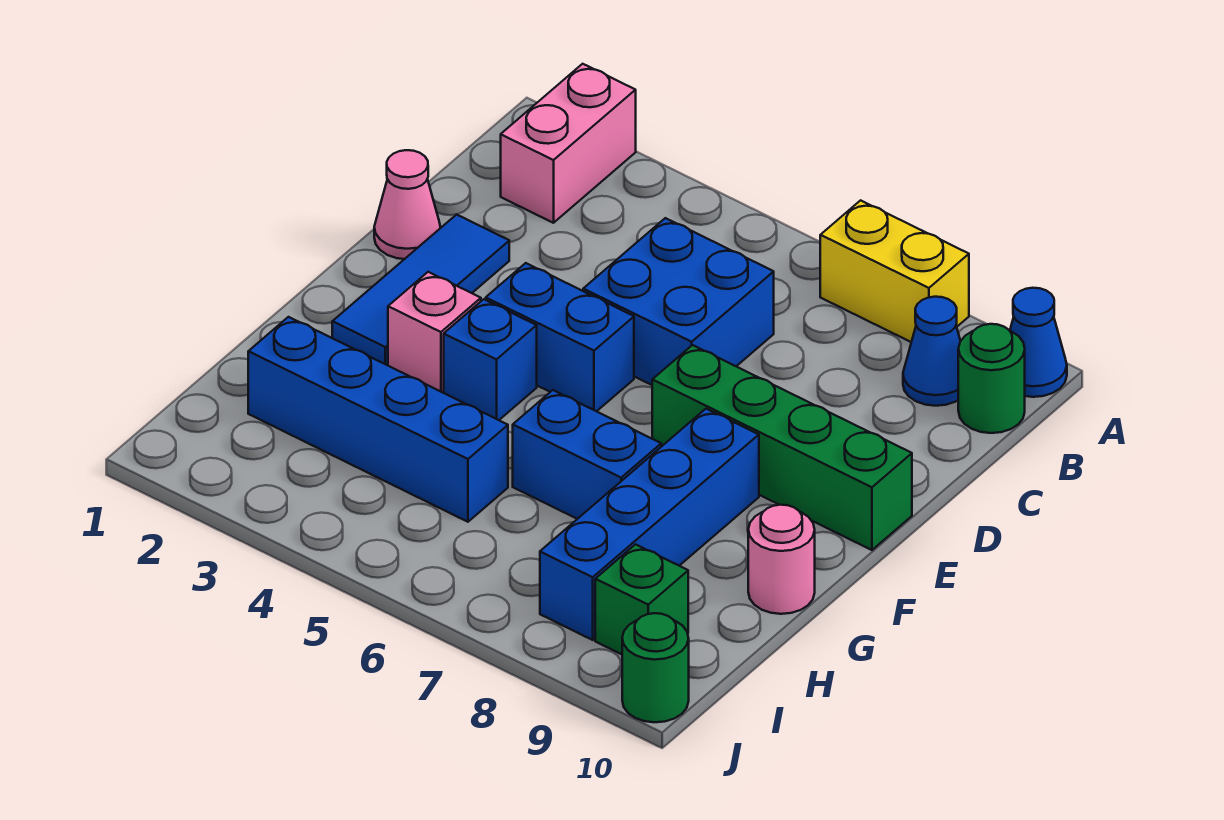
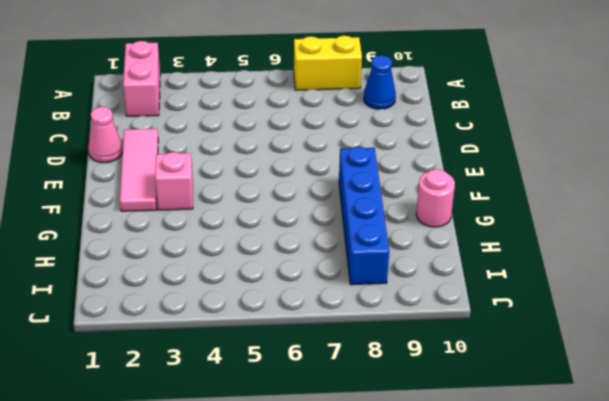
pink 1x3 tile [120,129,158,211] -> blue 1x3 tile [332,214,509,365]
none -> blue 1x1 cone [1010,288,1067,397]
none -> green 1x1 round brick [958,324,1025,433]
none -> blue 2x2 brick [583,218,774,385]

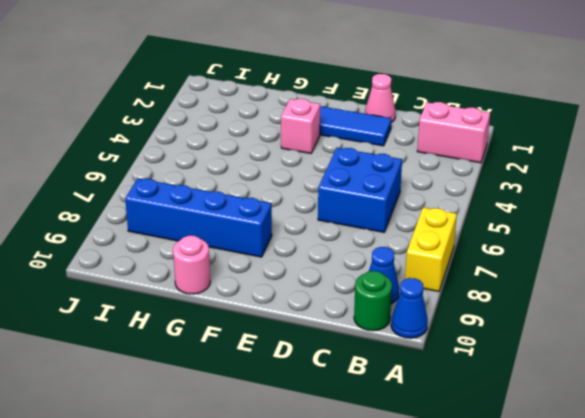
none -> blue 1x2 brick [486,263,634,411]
none -> green 1x4 brick [652,345,912,550]
none -> blue 1x1 brick [444,299,537,420]

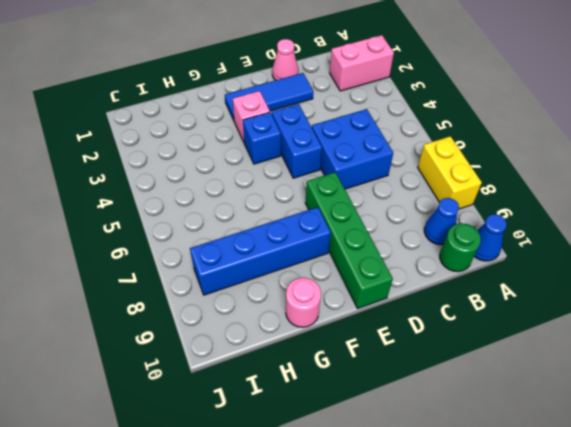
none -> blue 1x2 brick [513,390,661,519]
none -> blue 1x4 brick [248,317,508,522]
none -> green 1x1 brick [595,544,688,654]

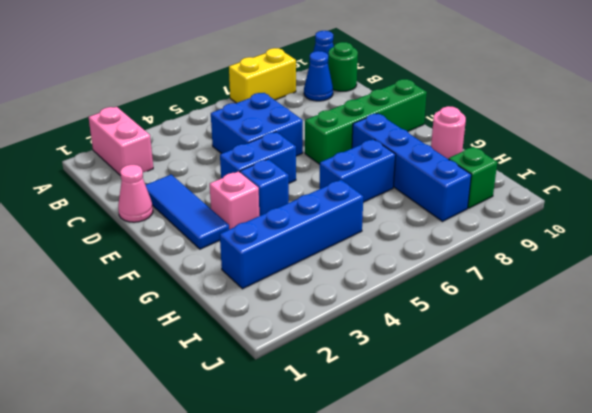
none -> green 1x1 round brick [622,613,689,722]

